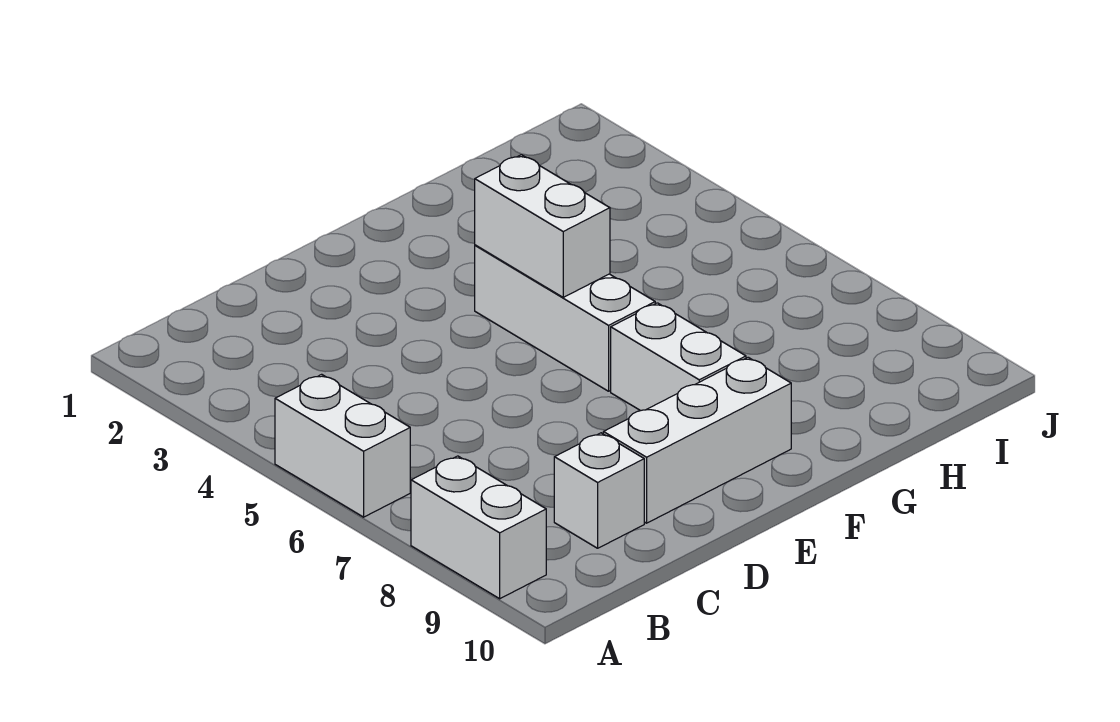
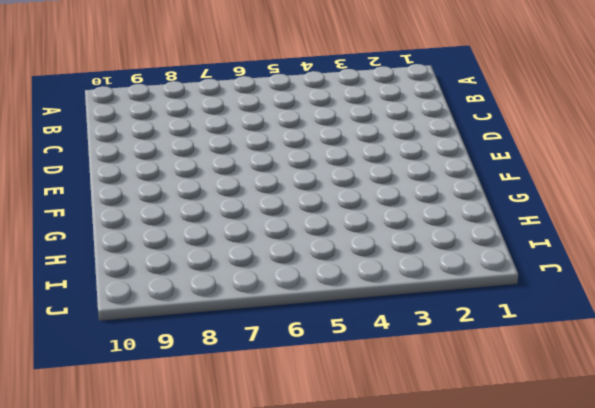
none -> white 1x2 brick [275,374,410,517]
none -> white 1x2 brick [411,456,546,599]

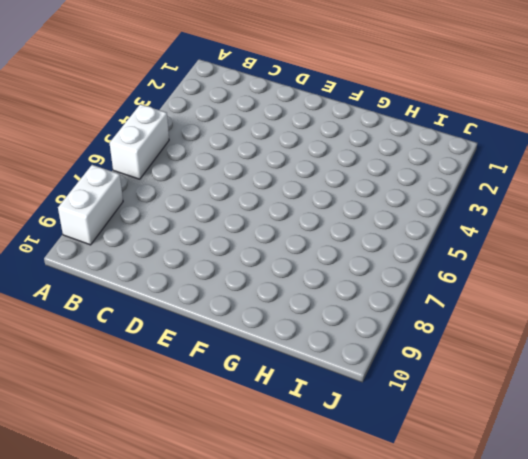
none -> white 1x1 brick [554,433,644,548]
none -> white 1x3 brick [603,357,791,523]

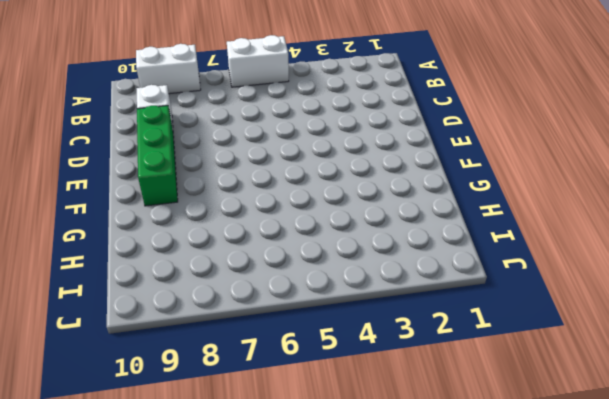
green 1x3 brick [137,106,178,206] -> white 1x3 brick [603,357,791,523]
none -> white 1x3 brick [475,245,655,391]
none -> white 1x2 brick [611,303,746,411]

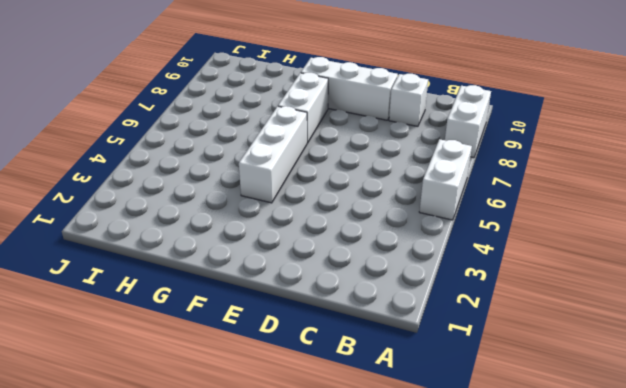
none -> white 1x2 brick [475,155,610,297]

